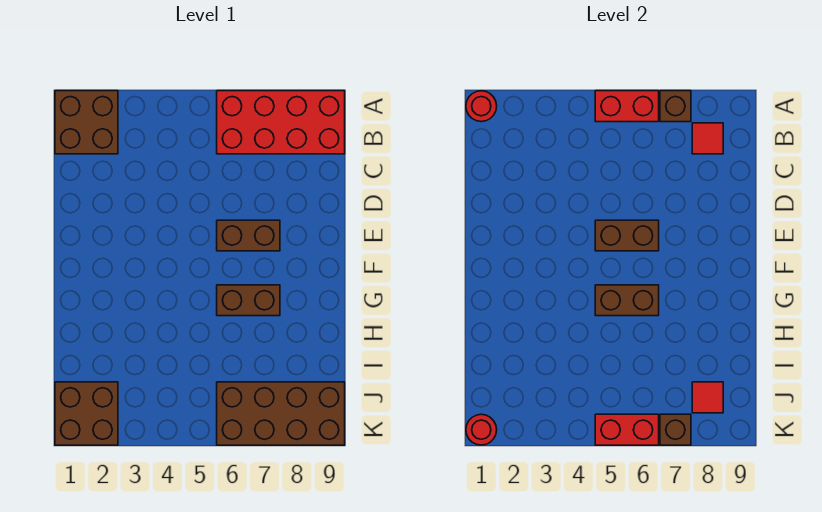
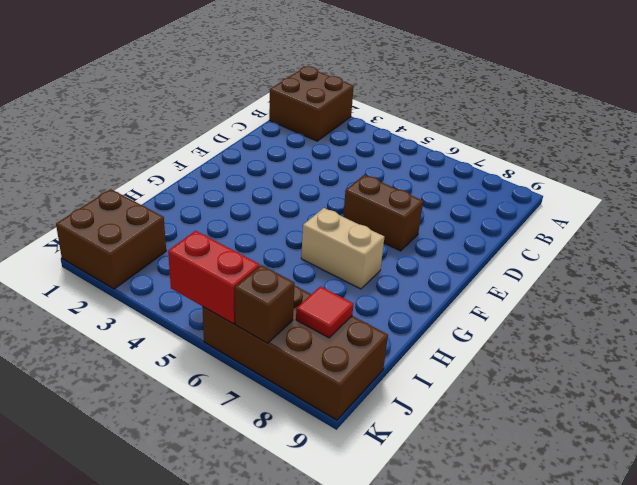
tan 1x2 brick [301,208,384,289] -> brown 1x2 brick [217,285,280,316]
none -> red 2x4 brick [217,91,345,154]
none -> red 1x1 round brick [466,91,497,122]
none -> red 1x2 brick [595,91,659,122]

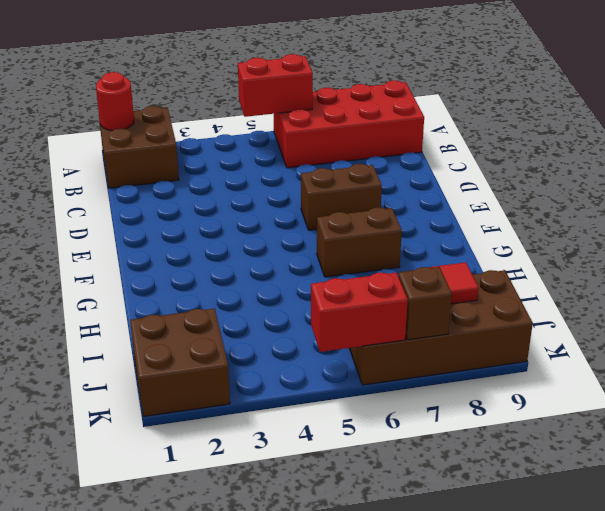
none -> brown 1x1 brick [660,91,691,122]
none -> red 1x1 tile [692,123,723,154]
none -> brown 1x2 brick [595,220,659,251]

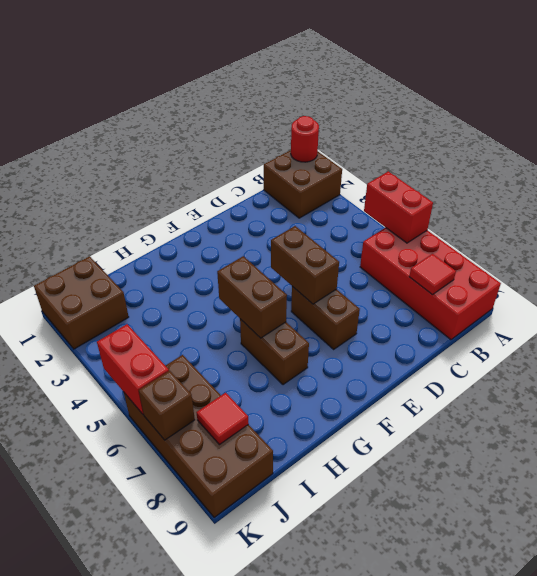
none -> brown 1x1 brick [660,91,691,122]
none -> red 1x1 round brick [466,414,497,445]

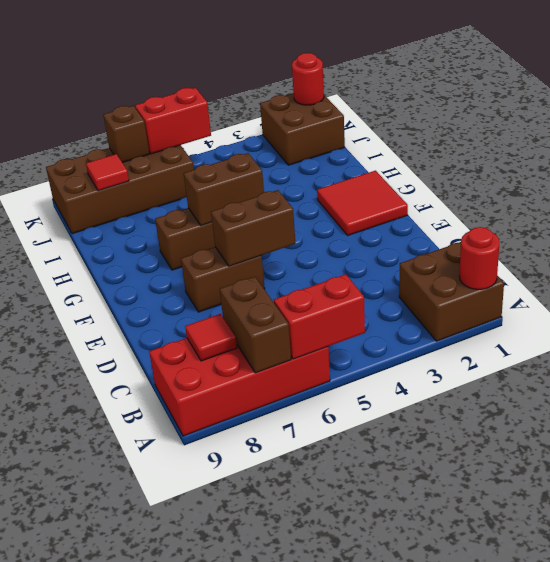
brown 1x2 brick [220,277,291,373] -> brown 1x1 brick [660,91,691,122]
red 2x2 tile [317,171,408,235] -> none

